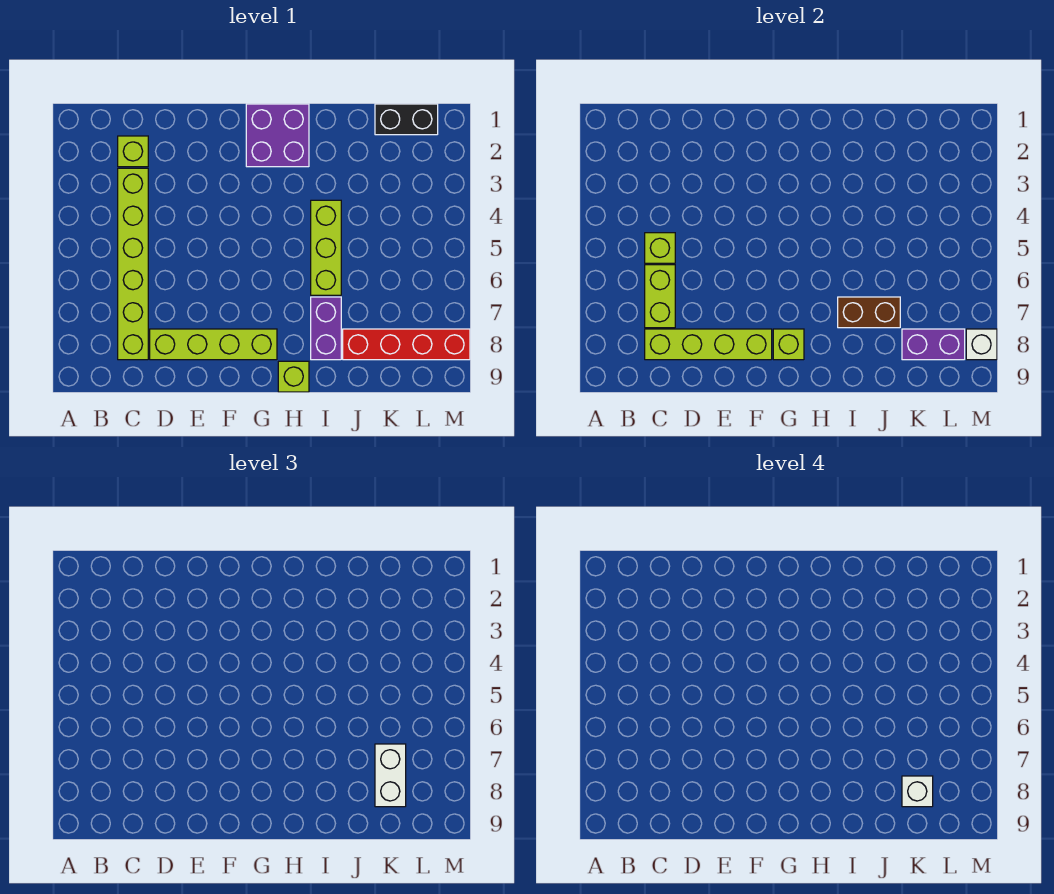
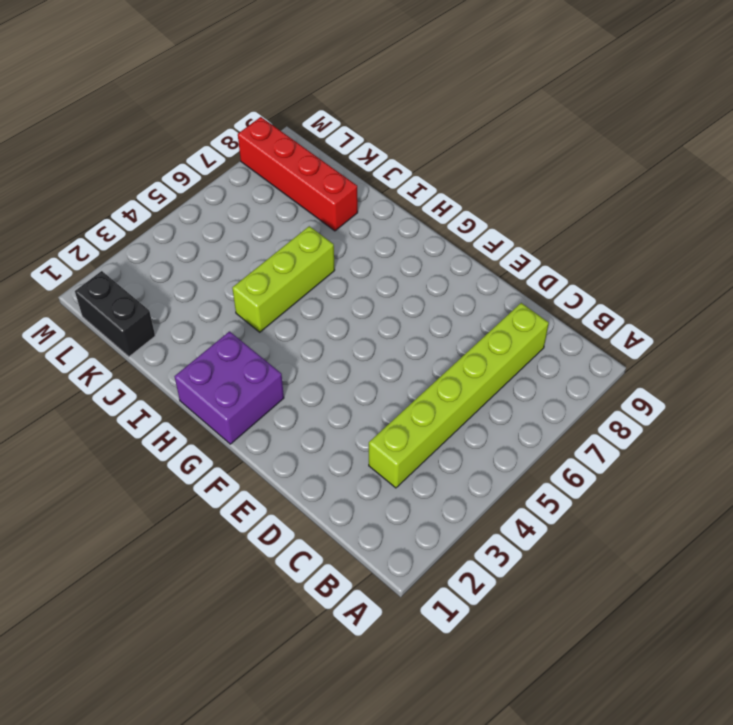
none -> lime 1x1 brick [118,136,148,167]
none -> lime 1x4 brick [150,329,277,360]
none -> lime 1x1 brick [278,361,309,392]

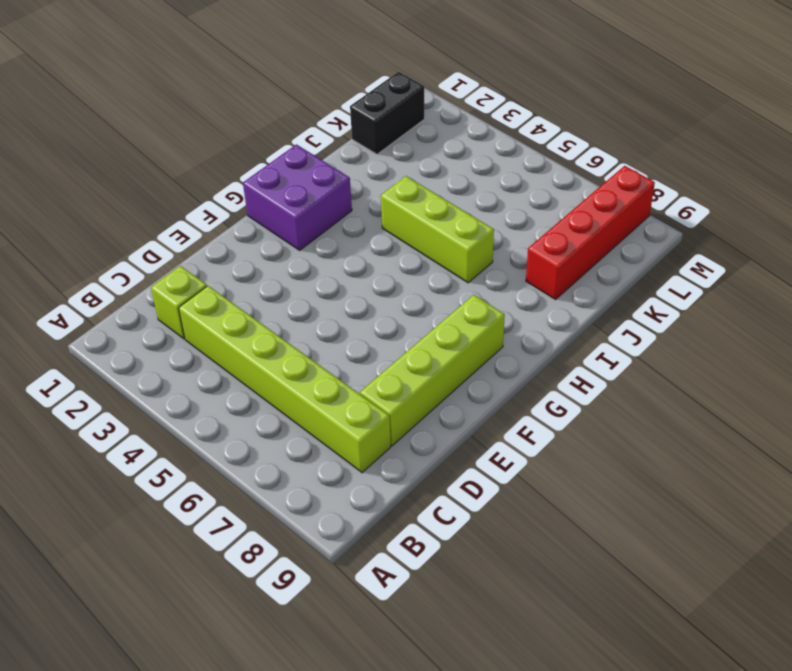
none -> lime 1x1 brick [278,361,309,392]
none -> purple 1x2 brick [311,297,341,360]
none -> lime 1x1 brick [645,233,675,263]

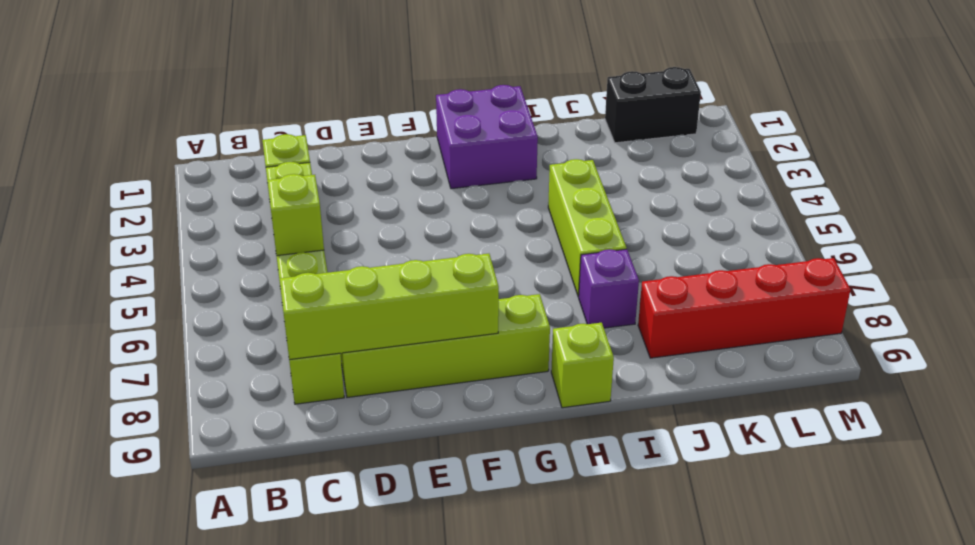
purple 1x1 brick [579,249,639,328] -> purple 1x2 brick [311,297,341,360]
none -> lime 1x2 brick [645,265,675,328]
none -> lime 1x1 brick [773,329,804,360]
none -> brown 1x2 brick [838,297,900,328]

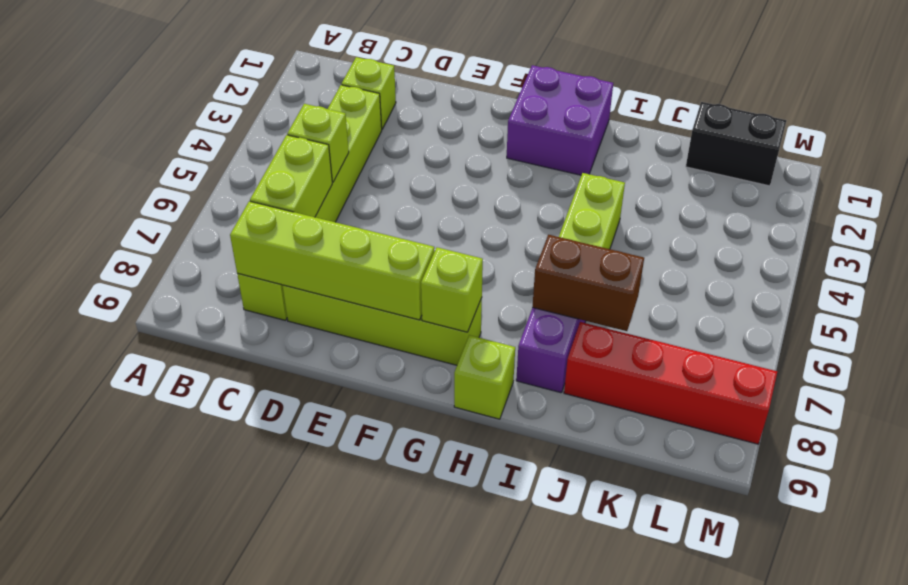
none -> purple 1x2 brick [902,329,965,360]
none -> white 1x1 brick [966,329,997,360]
none -> white 1x2 brick [375,744,406,807]

